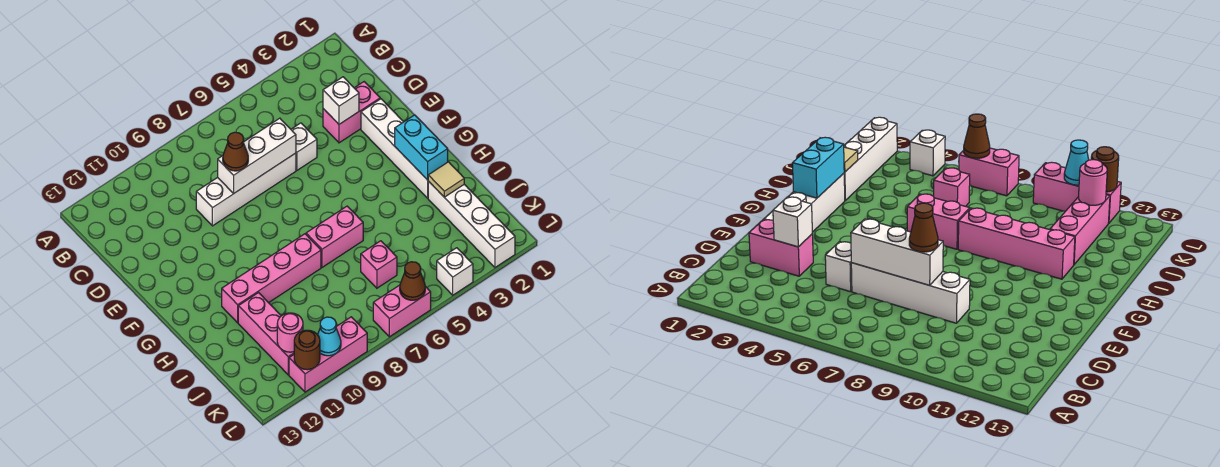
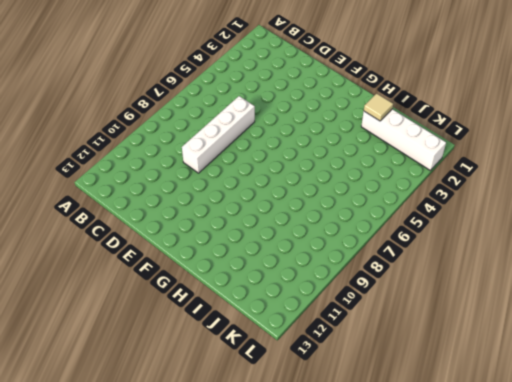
none -> pink 1x2 brick [323,82,380,143]
none -> white 1x1 brick [291,123,317,170]
none -> white 1x4 brick [361,99,428,198]

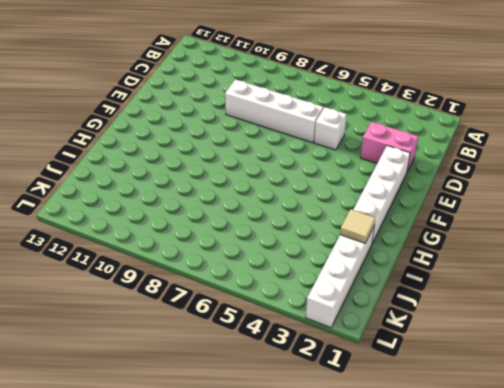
none -> pink 1x2 brick [306,206,363,267]
none -> pink 1x4 brick [222,234,321,323]
none -> pink 1x3 brick [238,293,294,375]

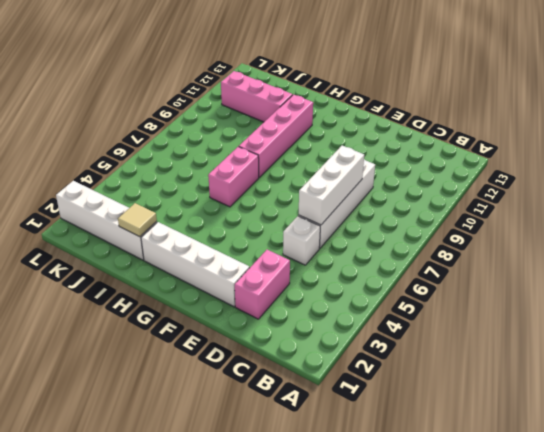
none -> pink 1x1 brick [361,241,397,288]
none -> white 1x1 brick [437,248,473,295]
none -> pink 1x2 brick [373,285,431,337]

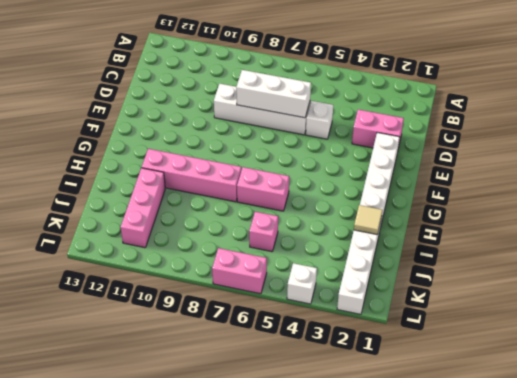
none -> pink 1x3 brick [289,317,367,392]
none -> white 1x1 brick [323,77,359,124]
none -> cyan 1x2 brick [395,115,448,180]

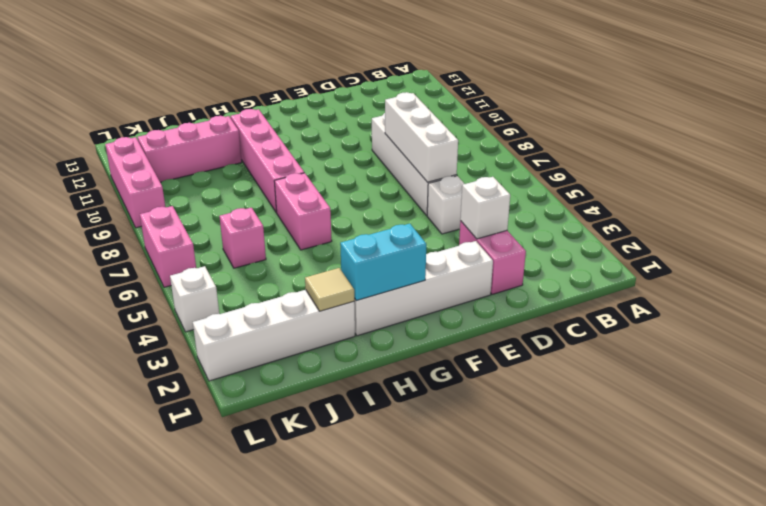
none -> pink 1x1 round brick [277,313,303,352]
none -> brown 1x1 cone [400,262,425,300]
none -> cyan 1x1 cone [318,317,341,356]

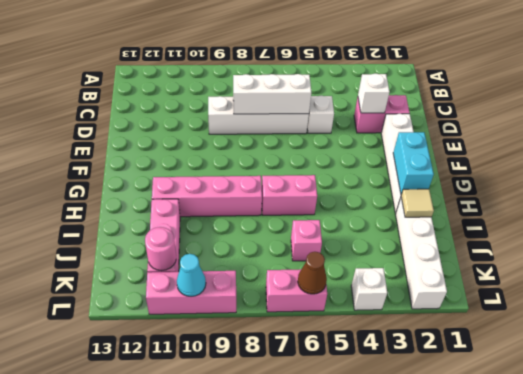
none -> brown 1x1 round brick [294,330,320,370]
none -> brown 1x1 cone [223,132,248,171]

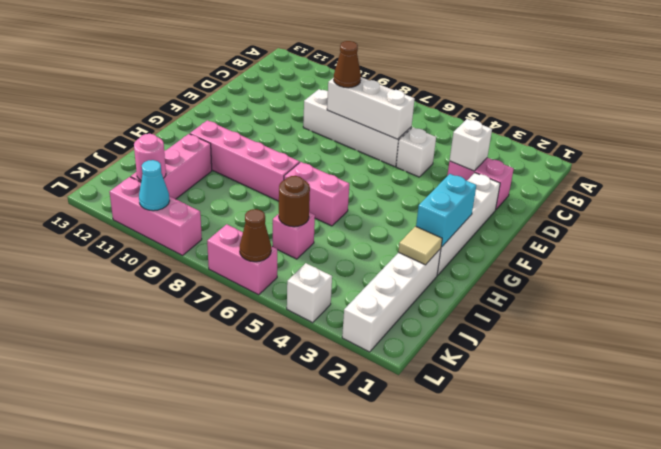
brown 1x1 round brick [279,176,310,227] -> brown 1x1 round brick moved to [294,330,320,370]

